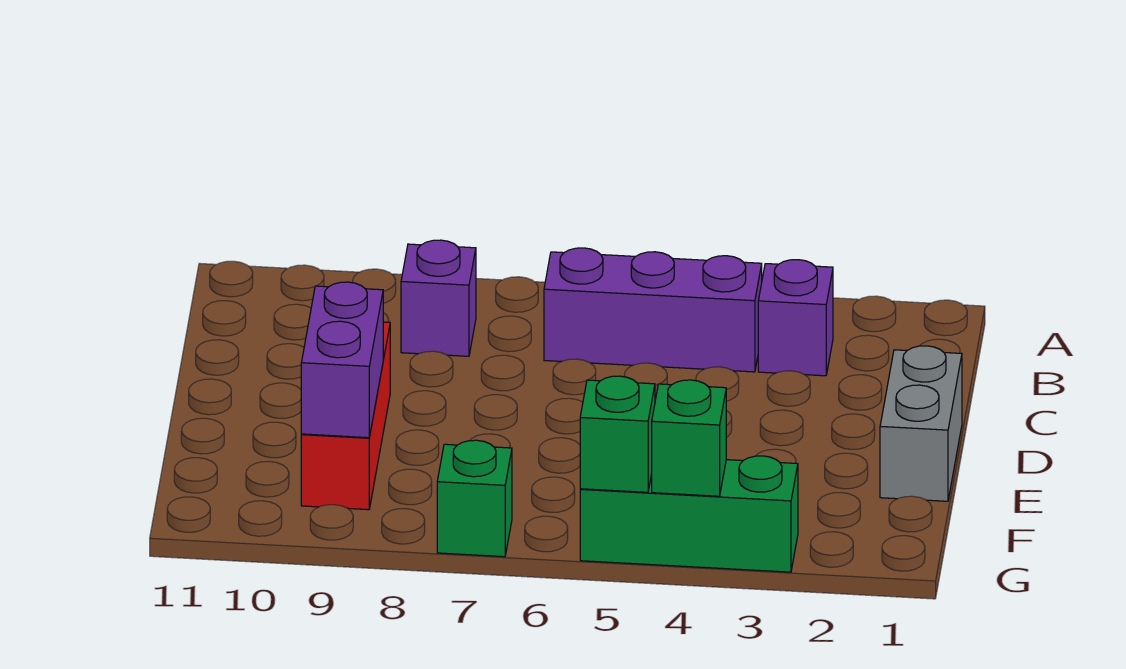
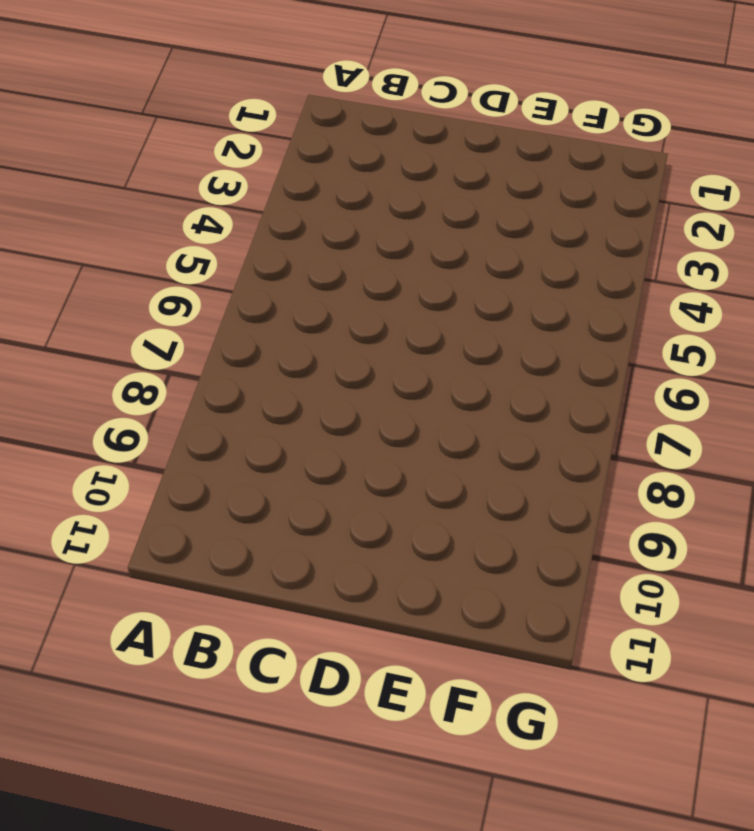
none -> purple 1x1 brick [758,260,833,376]
none -> purple 1x3 brick [544,248,762,372]

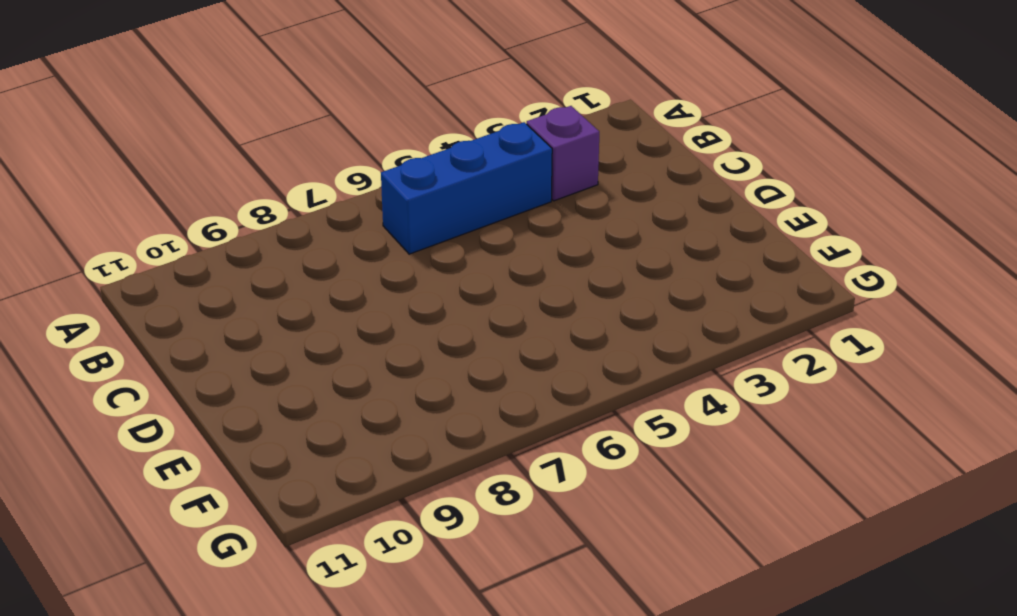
blue 1x3 brick [381,122,552,254] -> purple 1x3 brick [544,248,762,372]
none -> purple 1x1 brick [401,240,476,356]
none -> grey 1x2 brick [880,346,962,501]

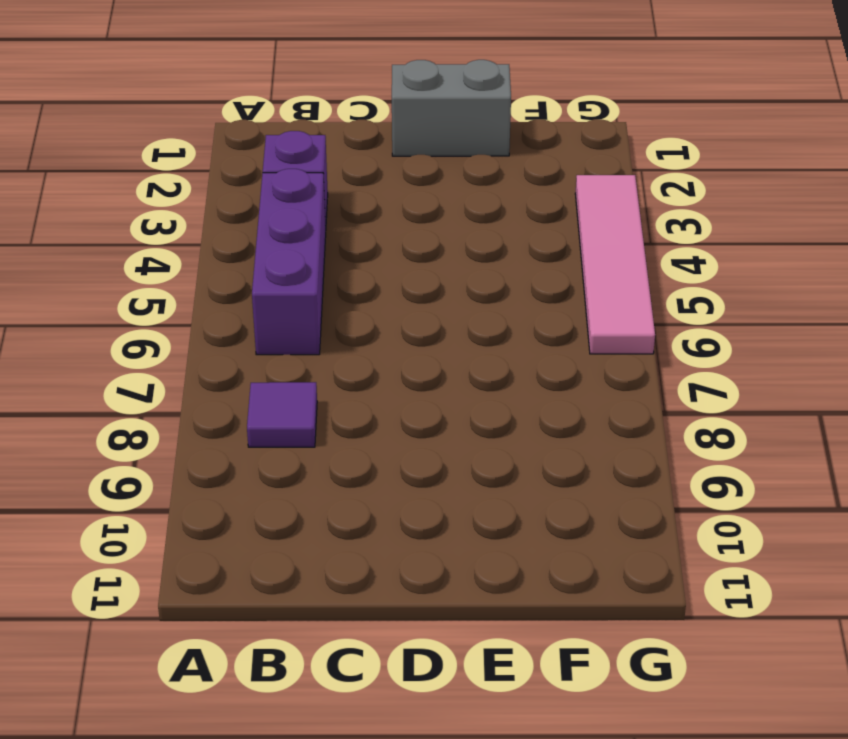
purple 1x1 tile [247,382,317,447] -> purple 1x1 brick [401,240,476,356]
pink 1x4 tile [575,175,655,354] -> green 1x3 brick [580,456,798,572]
none -> red 1x3 brick [301,322,390,510]
none -> green 1x1 brick [437,440,512,557]

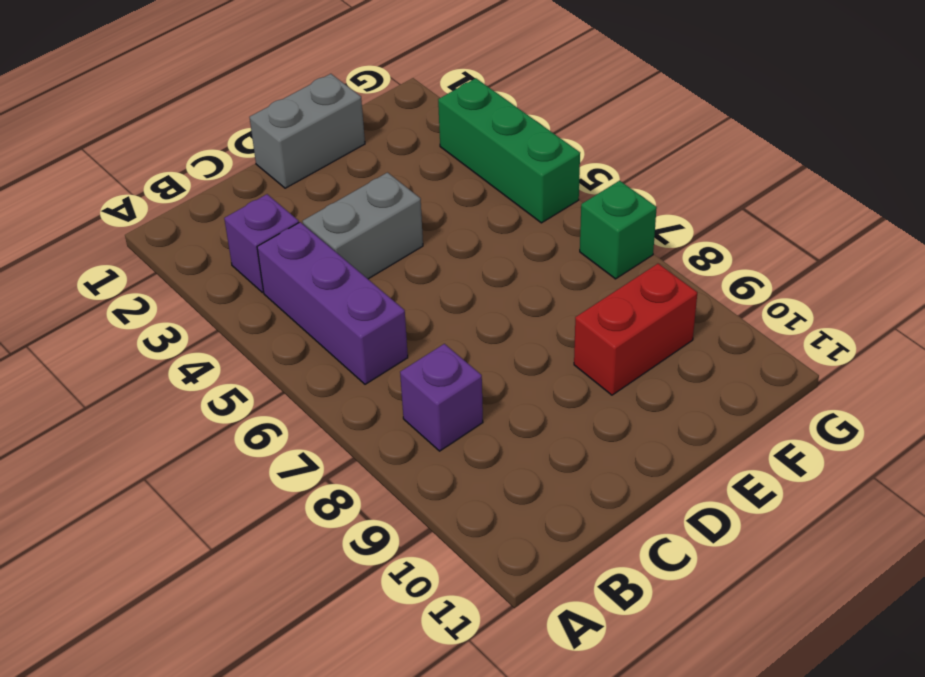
grey 1x2 brick [302,173,423,279] -> none
red 1x2 brick [574,264,697,395] -> red 1x3 brick [301,322,390,510]
none -> purple 1x2 brick [301,282,383,438]
none -> green 1x1 brick [652,380,726,496]

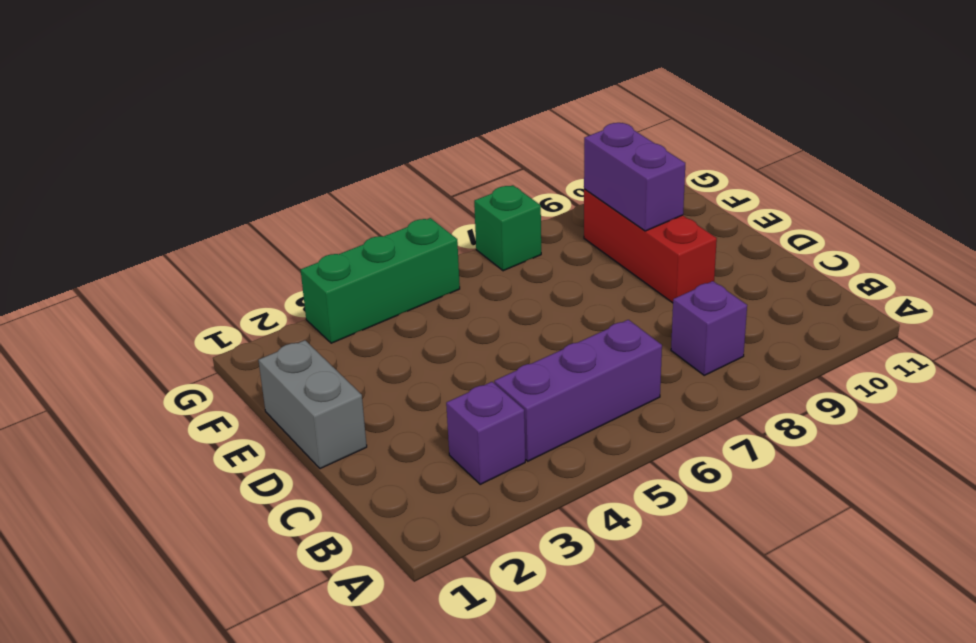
none -> green 1x1 brick [652,380,726,496]
none -> green 1x1 brick [580,376,655,492]

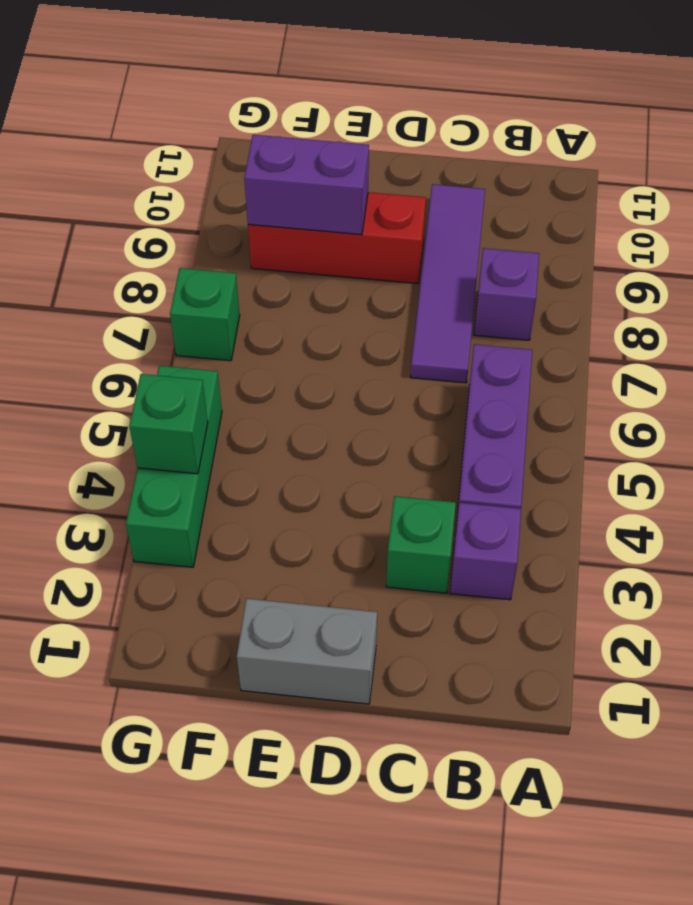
green 1x1 brick [386,496,456,593] -> green 1x1 brick moved to [580,376,655,492]
purple 1x4 tile [410,184,485,383] -> none

